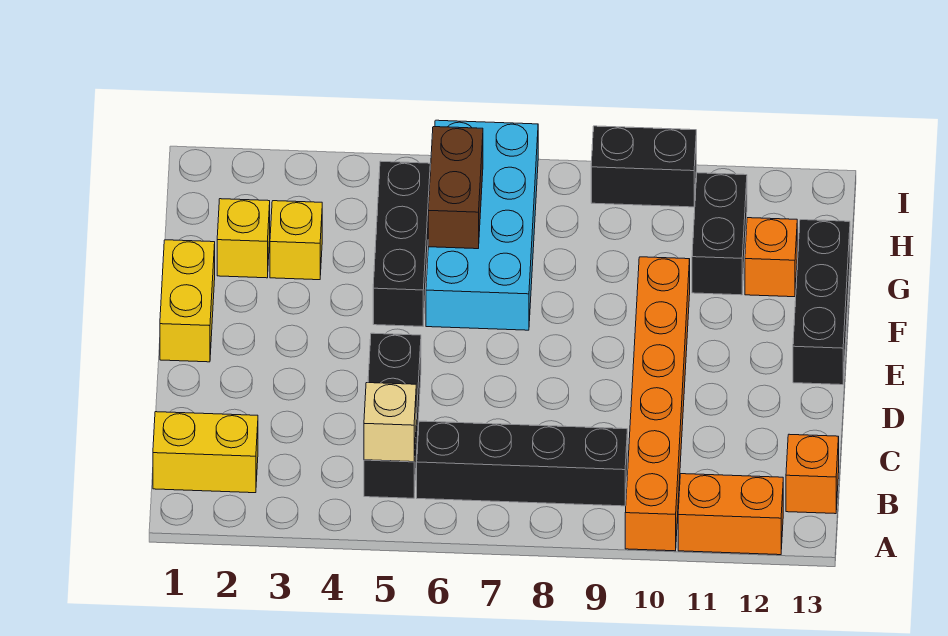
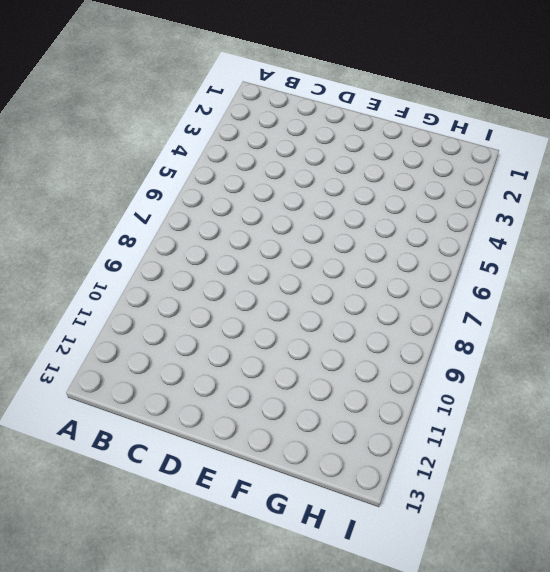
none -> orange 1x6 brick [625,257,690,551]
none -> orange 1x2 brick [678,474,783,555]
none -> yellow 1x2 brick [153,412,258,493]

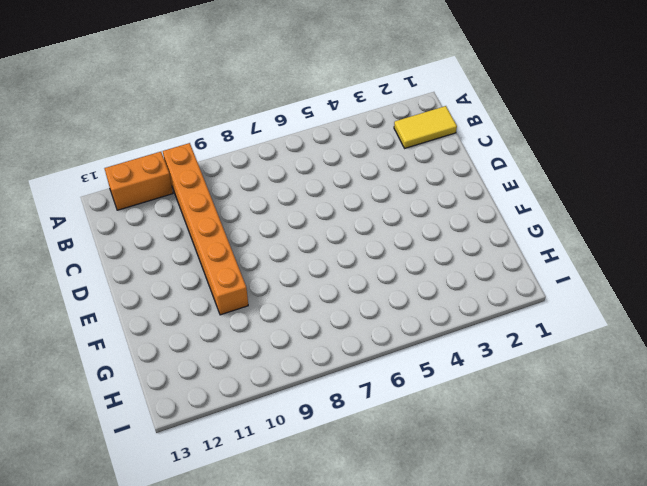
yellow 1x2 tile [394,106,457,148] -> yellow 1x2 brick [153,412,258,493]
none -> black 1x3 brick [364,333,421,498]
none -> black 1x4 brick [417,421,627,506]
none -> orange 1x1 brick [786,434,839,514]

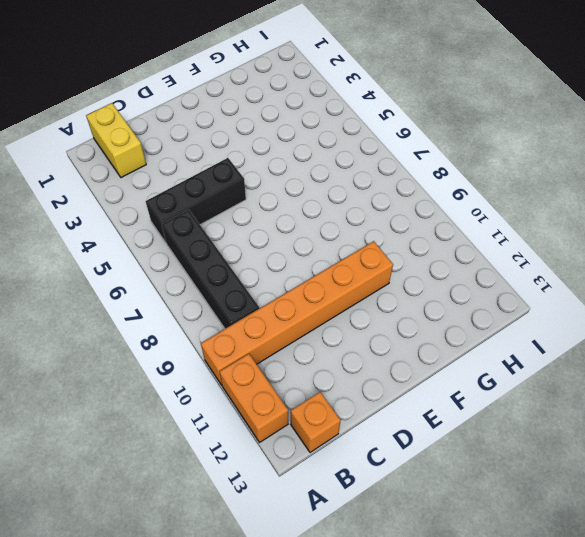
none -> yellow 1x2 brick [160,240,215,362]
none -> black 1x3 brick [793,220,850,385]
none -> black 1x3 brick [373,161,430,326]

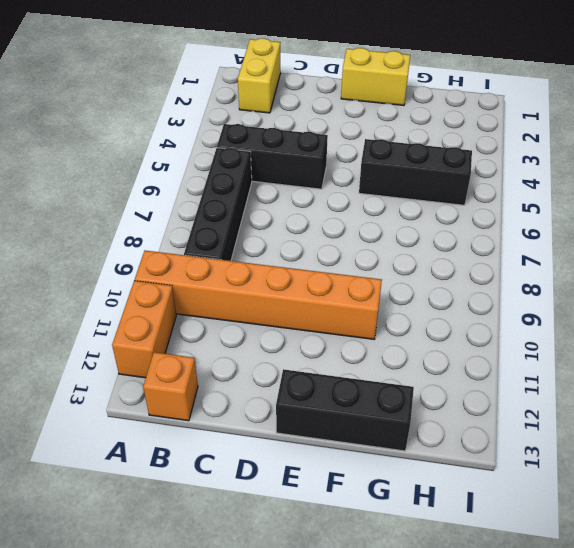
none -> cyan 2x4 brick [426,120,538,330]
none -> yellow 1x1 brick [217,199,270,278]
none -> yellow 1x1 brick [270,201,322,280]

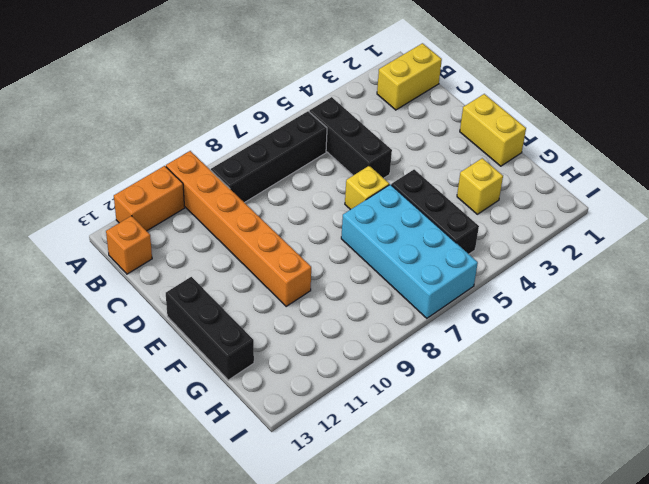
yellow 1x1 brick [345,166,389,210] -> yellow 1x1 brick moved to [217,199,270,278]
none -> black 1x2 brick [692,173,747,295]
none -> orange 1x1 brick [745,218,797,297]
none -> black 1x2 brick [591,126,696,207]

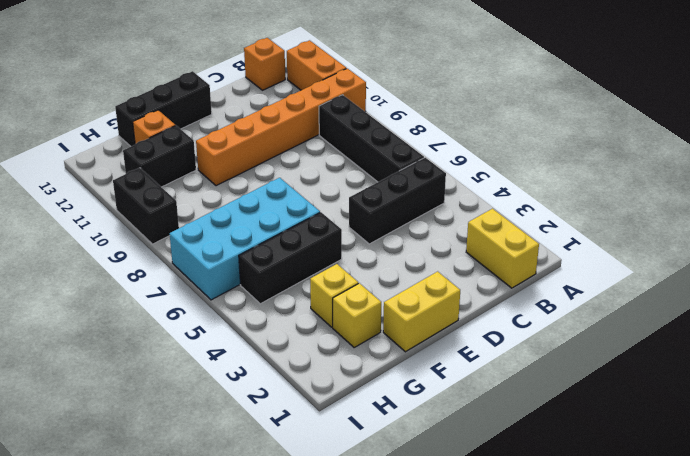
none -> tan 1x1 brick [364,383,416,462]
none -> brown 1x2 brick [428,127,483,249]

